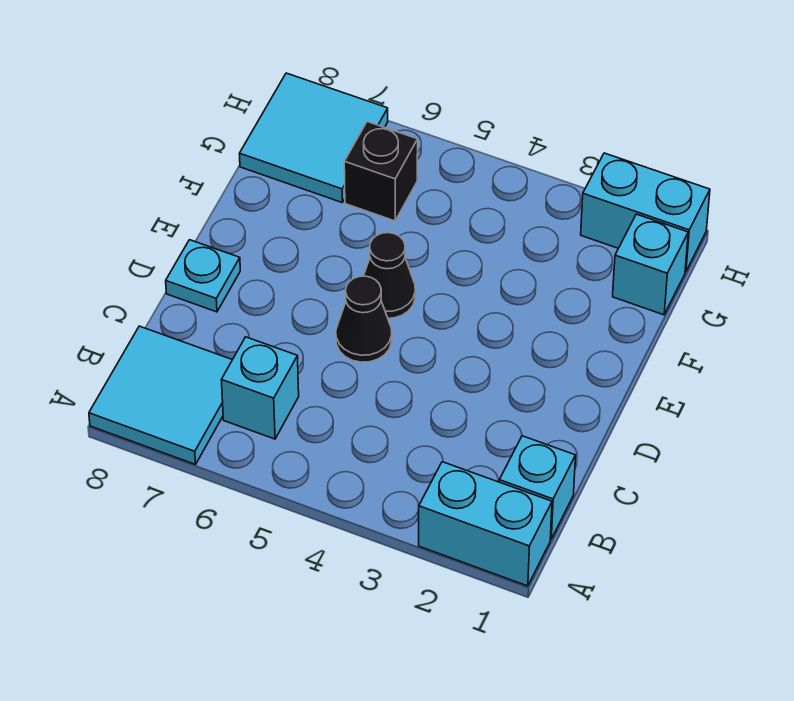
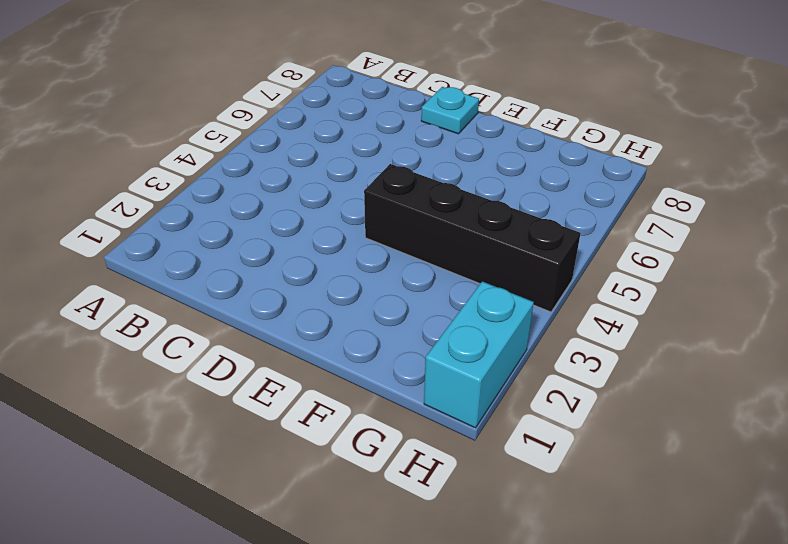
black 1x4 brick [364,164,580,312] -> none
none -> cyan 1x2 brick [419,462,552,586]
none -> cyan 2x2 tile [89,326,232,464]

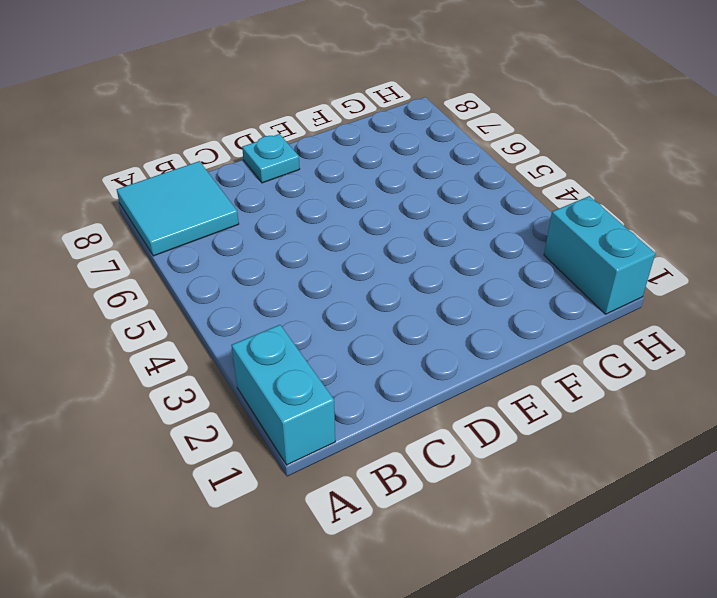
none -> cyan 1x1 brick [499,436,576,539]
none -> cyan 1x1 brick [221,337,299,439]

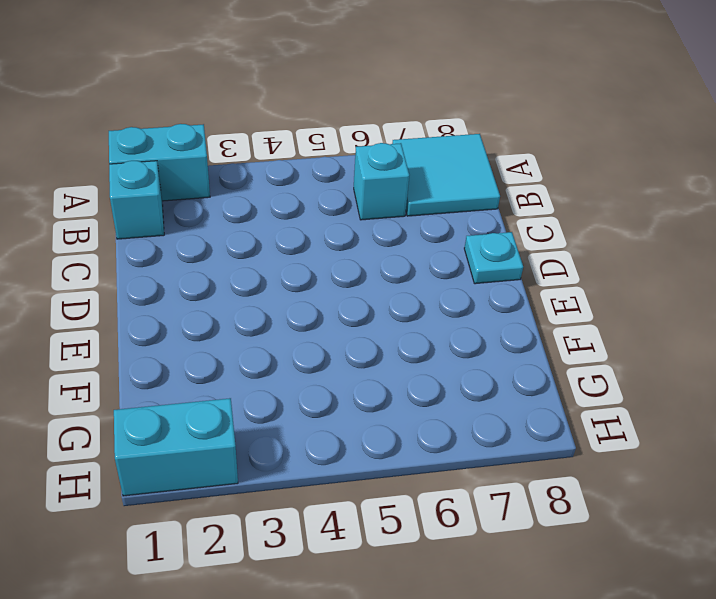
none -> black 1x1 cone [336,276,392,362]
none -> black 1x1 cone [364,233,415,318]

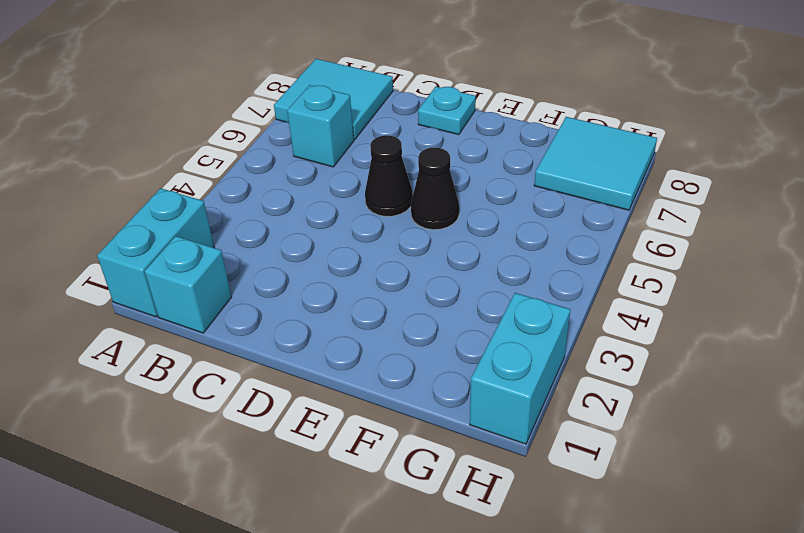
none -> cyan 1x1 brick [613,214,688,315]
none -> black 1x1 brick [344,122,418,221]

